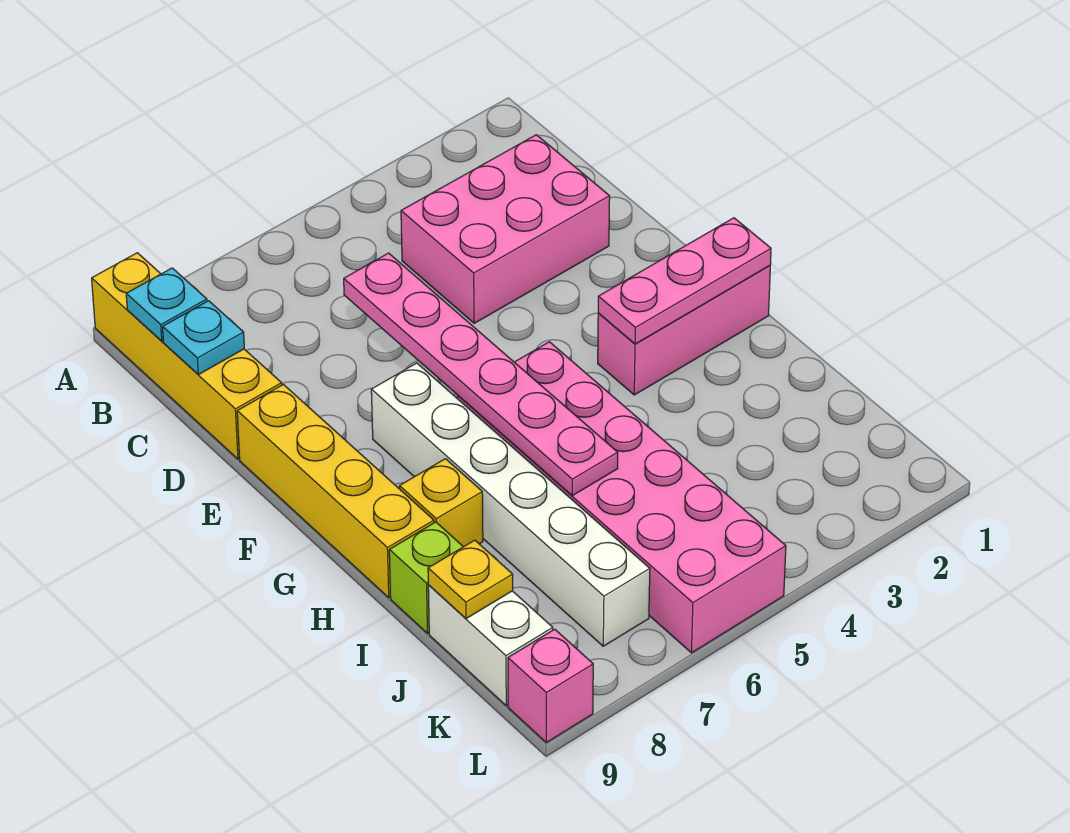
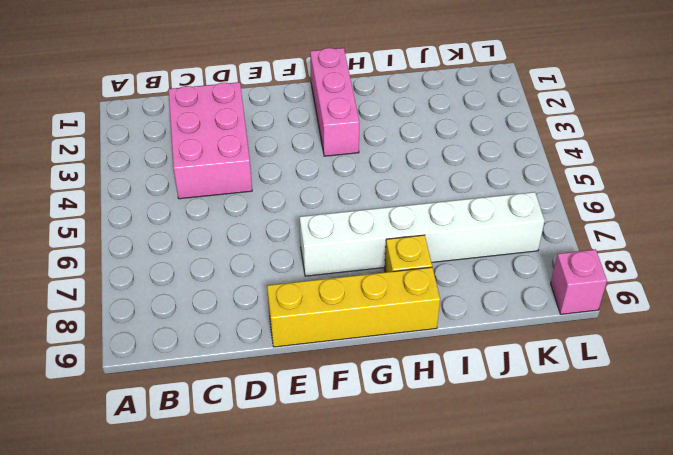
none -> yellow 1x4 brick [92,253,282,459]
none -> pink 2x6 brick [457,342,786,653]
none -> lime 1x1 brick [389,522,463,633]

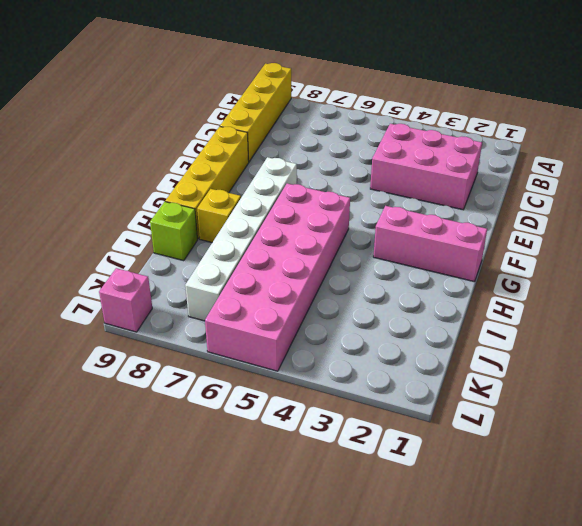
none -> white 1x2 brick [428,585,553,706]
none -> cyan 1x1 plate [126,268,207,341]
none -> cyan 1x1 plate [163,301,244,375]

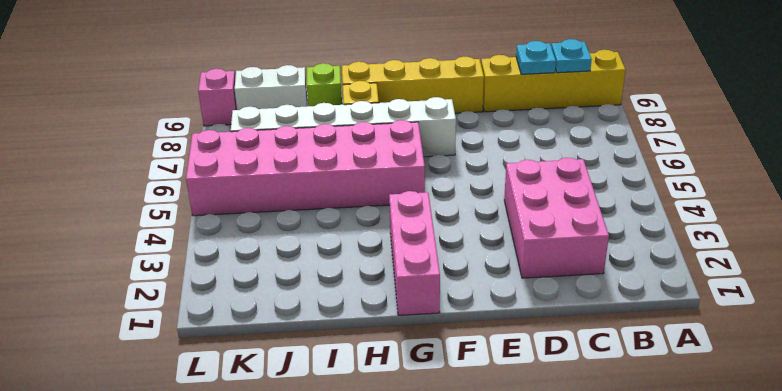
none -> pink 1x6 plate [344,253,618,496]
none -> pink 1x3 plate [598,218,771,344]
none -> yellow 1x1 plate [428,540,513,619]

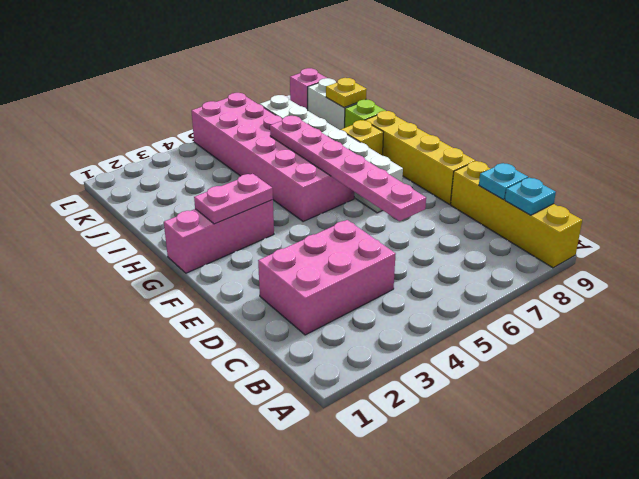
pink 1x2 plate [194,174,273,224] -> pink 1x3 plate [598,218,771,344]

